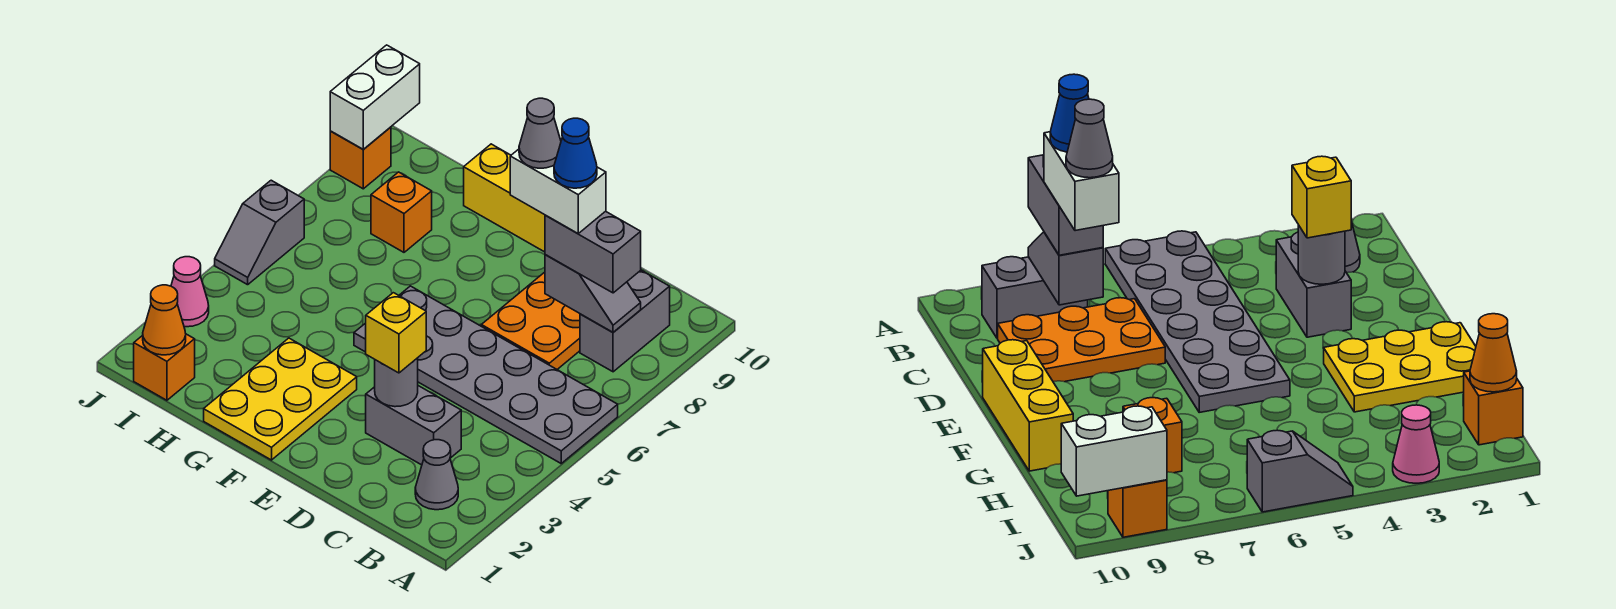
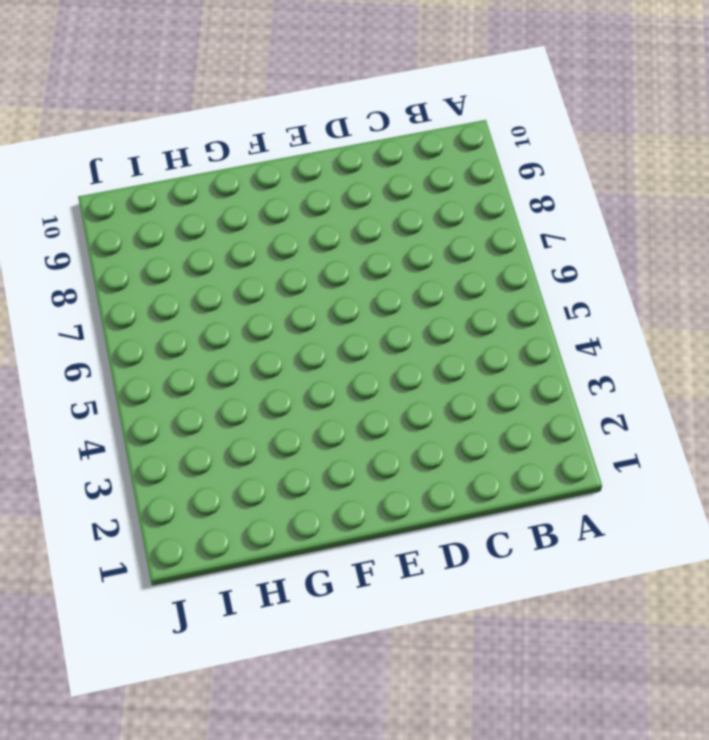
none -> grey 2x6 plate [354,286,618,463]
none -> grey 1x1 cone [415,440,458,510]
none -> grey 1x2 brick [580,270,670,372]

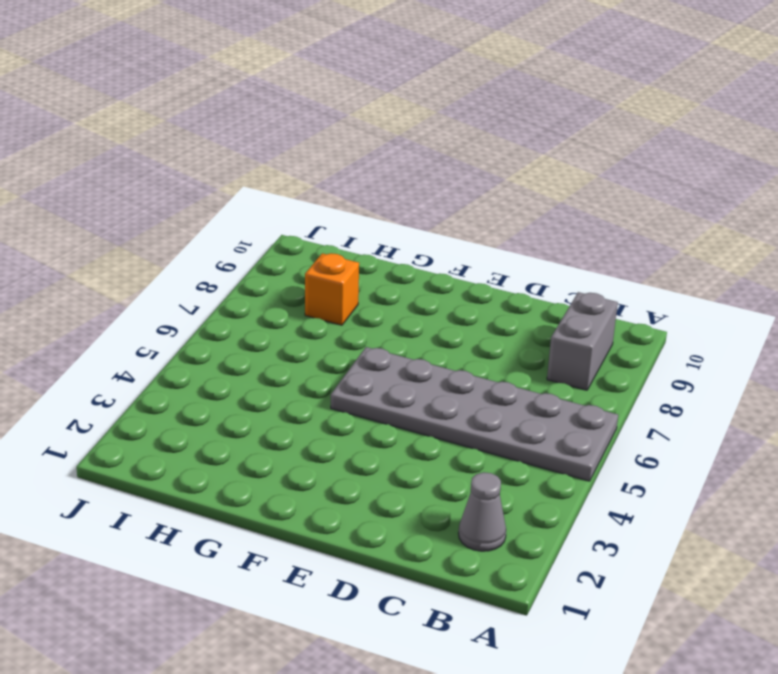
none -> grey 1x2 brick [366,386,461,465]
none -> orange 2x3 plate [481,272,580,369]
none -> yellow 1x3 brick [464,144,545,252]

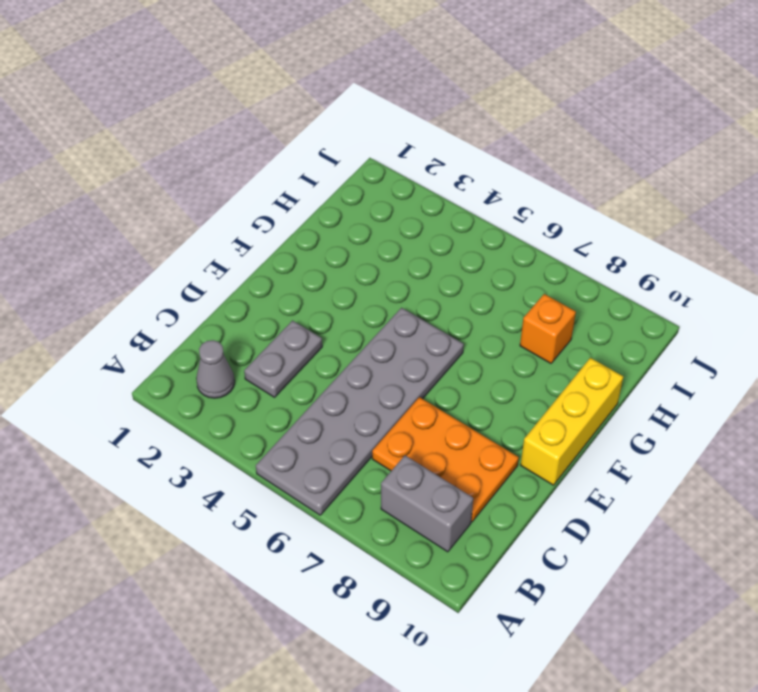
grey 1x2 plate [244,321,322,397] -> grey 1x2 brick [366,386,461,465]
none -> yellow 2x3 plate [204,338,357,460]
none -> orange 1x1 brick [134,334,195,400]
none -> pink 1x1 cone [171,257,209,327]

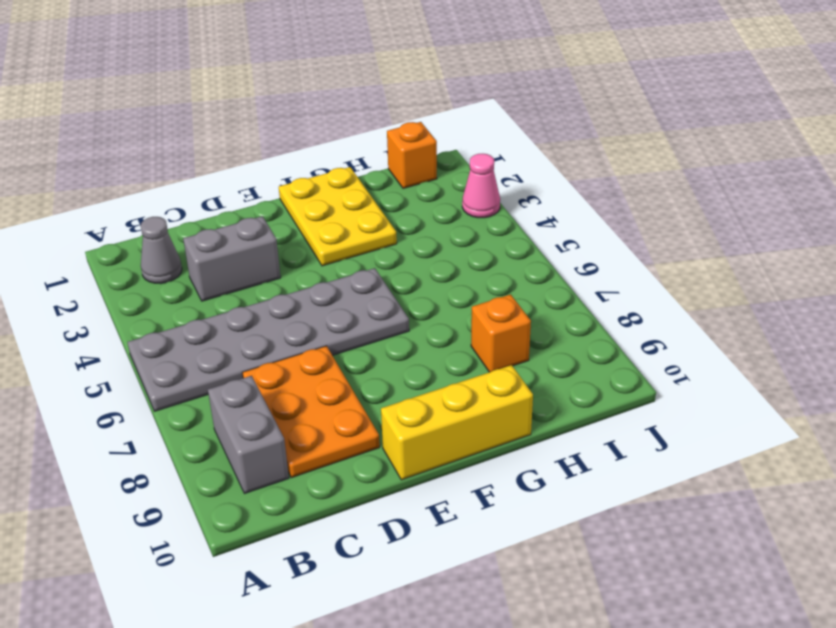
none -> grey 1x2 slope [215,180,304,285]
none -> orange 1x1 brick [330,127,391,189]
none -> grey 1x2 slope [545,255,641,332]

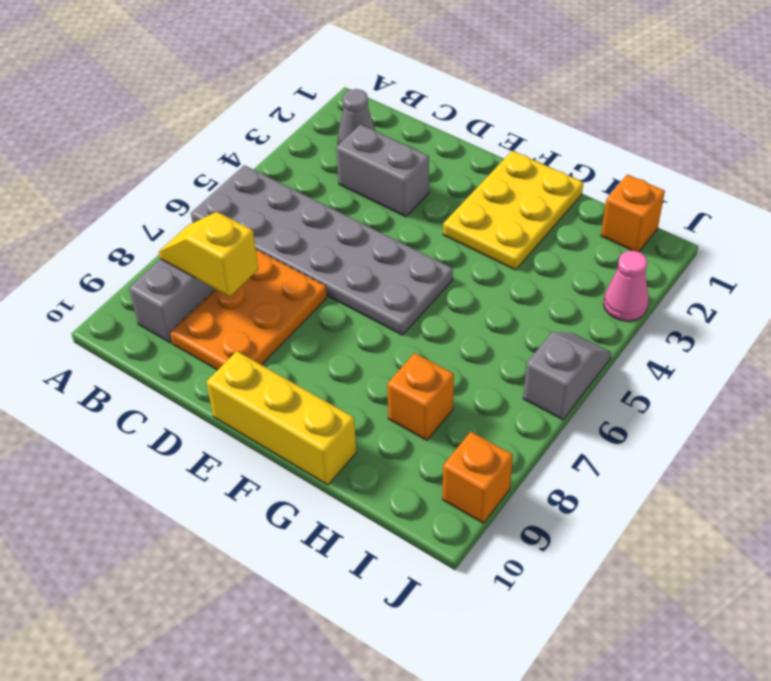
yellow 1x2 slope [159,212,258,297] -> grey 1x2 slope [545,255,641,332]
none -> grey 1x1 round brick [375,358,418,407]
none -> orange 1x1 cone [143,285,186,355]
none -> white 1x2 brick [330,45,420,149]

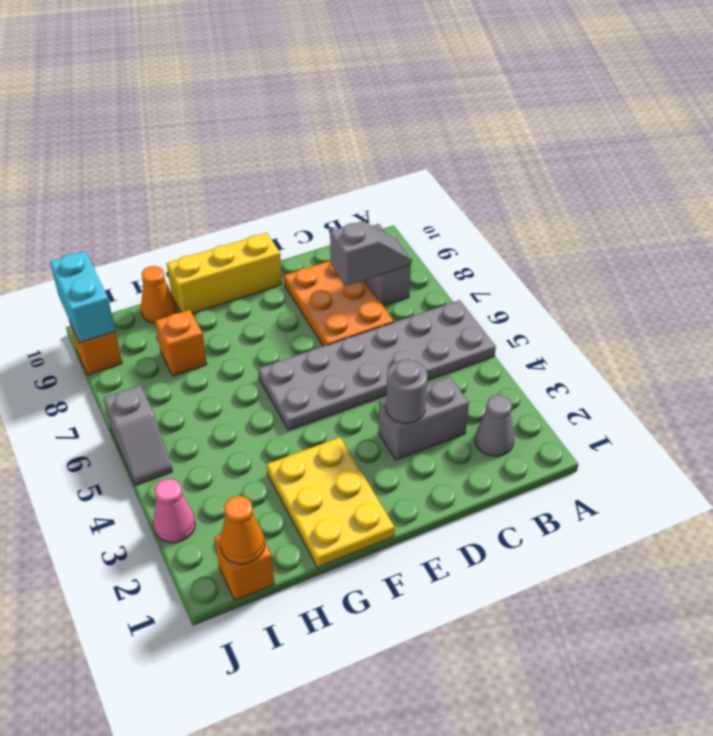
orange 1x1 cone [141,266,177,323] -> none
cyan 1x2 brick [50,251,115,343] -> white 1x2 brick [330,45,420,149]
none -> grey 1x2 brick [545,211,641,293]
none -> yellow 1x1 brick [366,293,426,373]
none -> white 1x2 brick [510,149,606,234]

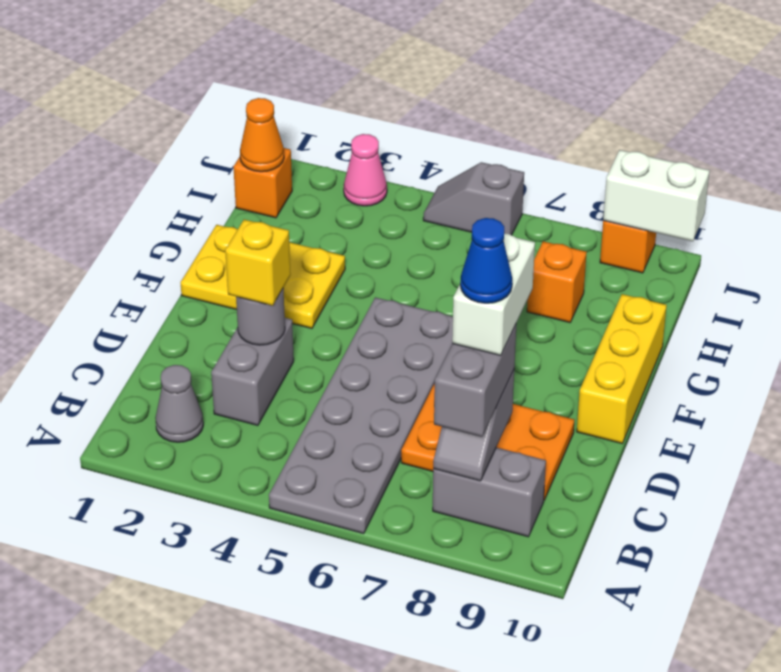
none -> grey 1x1 cone [519,98,561,168]

